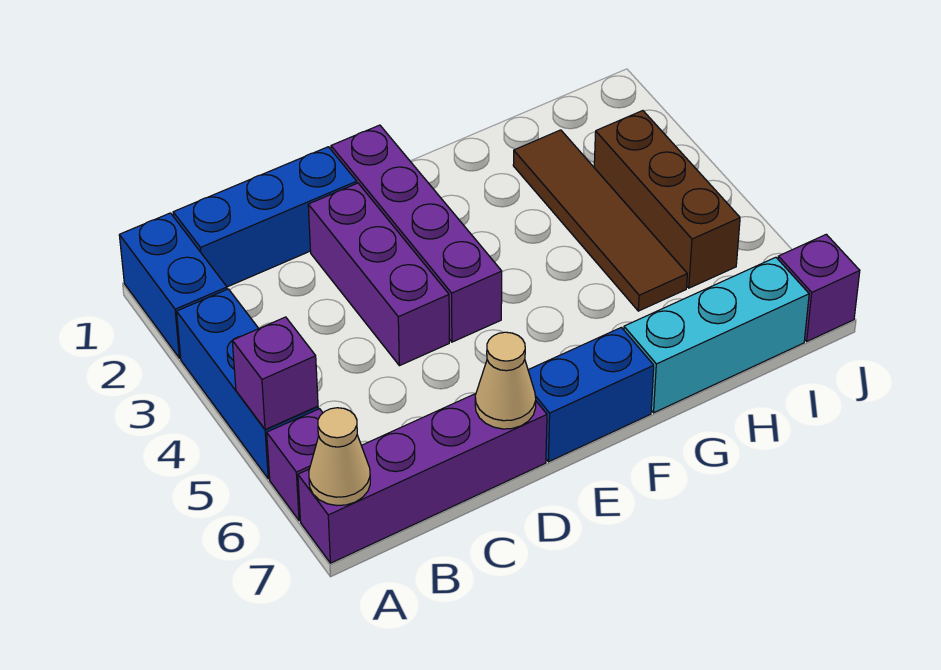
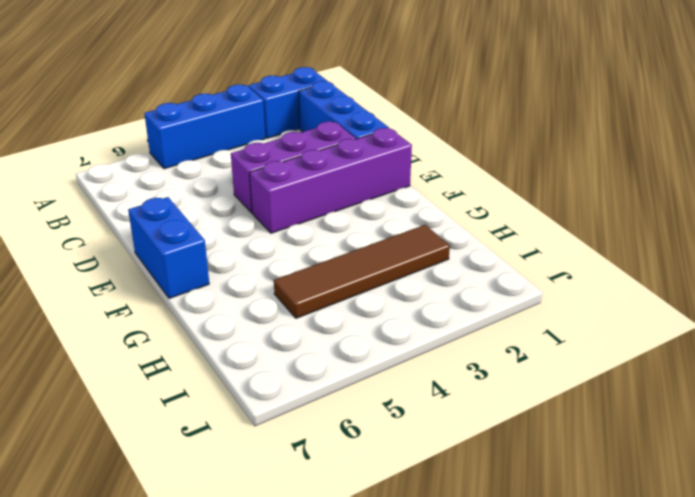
none -> purple 1x1 brick [267,409,323,521]
none -> purple 1x4 brick [298,394,547,563]
none -> cyan 1x3 brick [624,257,809,413]

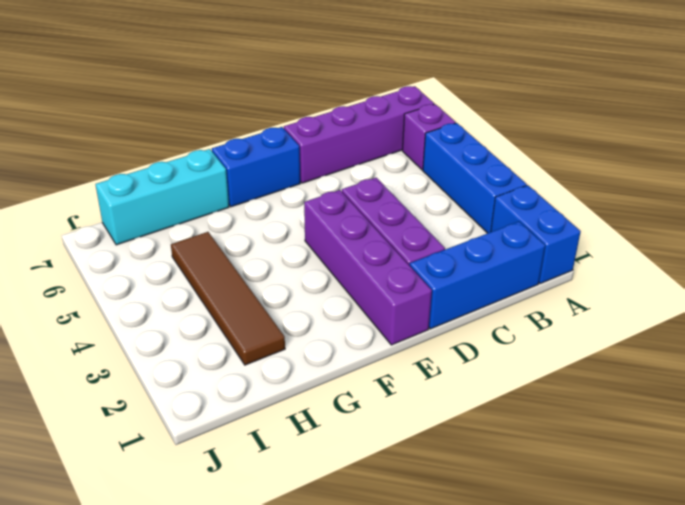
none -> brown 1x3 brick [594,111,740,288]
none -> purple 1x1 brick [778,234,860,341]
none -> purple 1x1 brick [232,317,318,430]

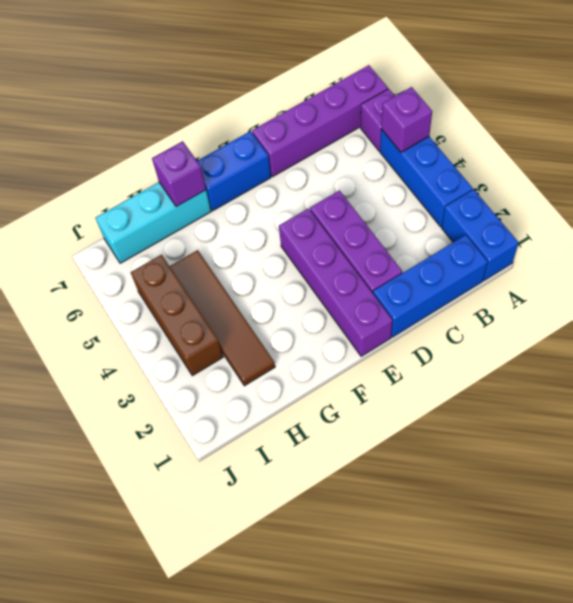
purple 1x1 brick [152,141,206,207] -> purple 1x1 brick moved to [778,234,860,341]
none -> tan 1x1 cone [309,408,370,506]
none -> tan 1x1 cone [475,332,536,429]

